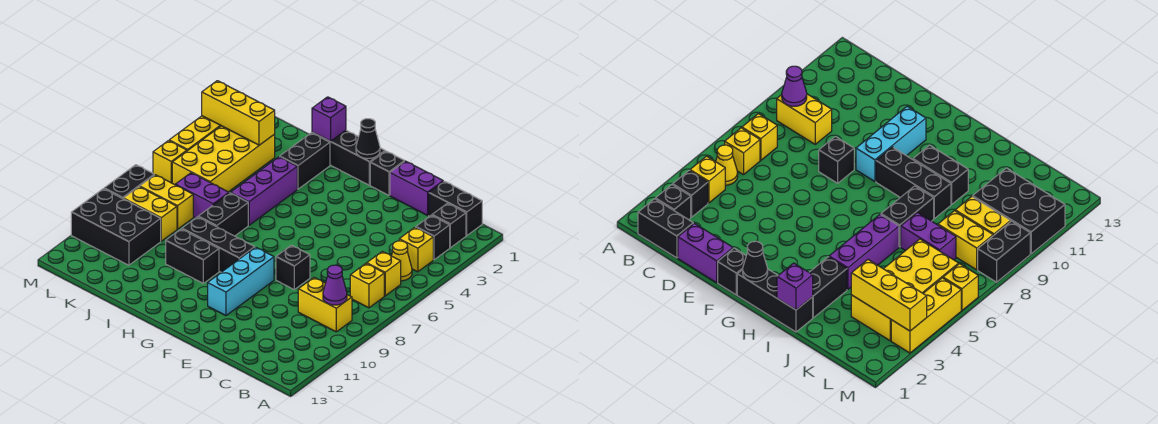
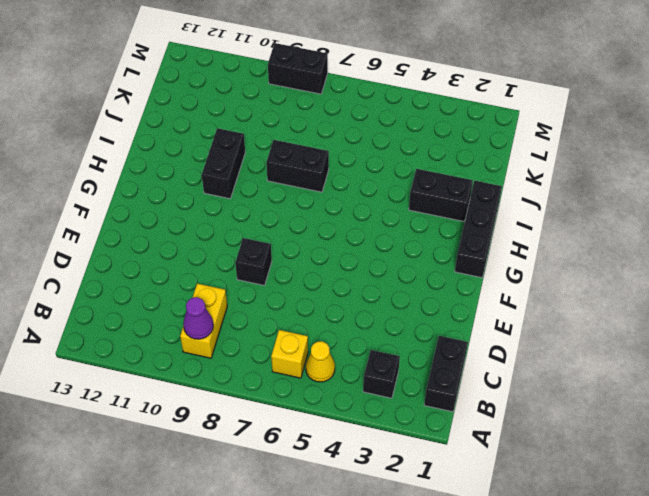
none -> black 1x1 brick [432,203,466,248]
none -> yellow 1x1 brick [399,227,433,272]
none -> yellow 1x1 brick [350,263,384,308]
none -> purple 1x2 brick [390,161,443,215]

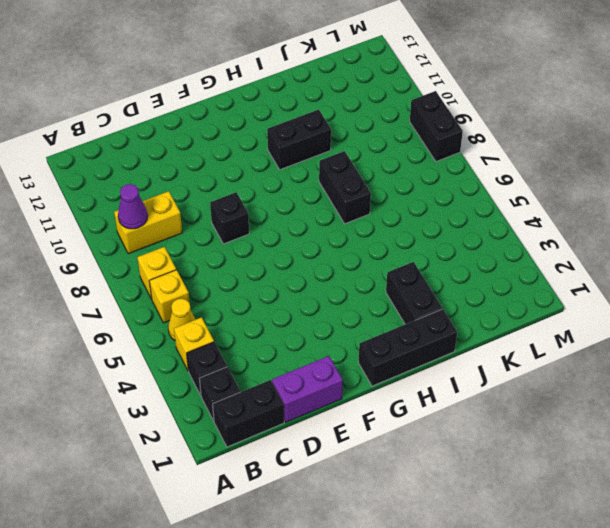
none -> black 1x1 brick [370,151,404,195]
none -> cyan 1x3 brick [208,247,274,316]
none -> black 1x3 brick [182,217,255,272]
none -> purple 1x3 brick [231,157,297,225]

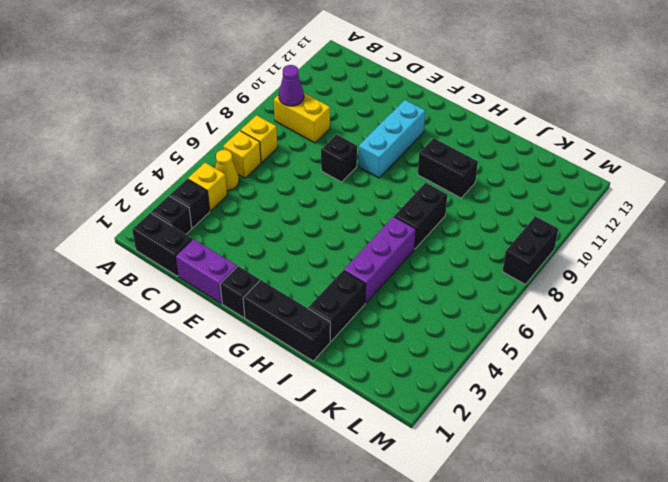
none -> black 1x3 brick [182,217,255,272]
none -> purple 1x2 brick [175,173,229,218]
none -> yellow 2x4 brick [172,126,275,192]
none -> yellow 1x2 brick [140,175,193,229]

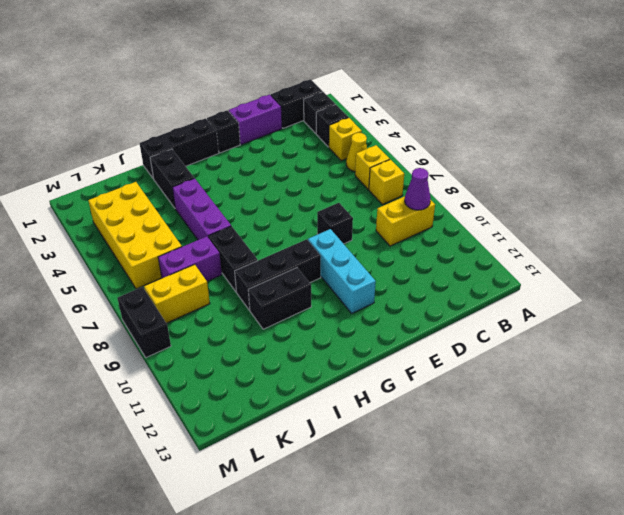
none -> yellow 1x2 brick [123,187,177,241]
none -> black 2x3 brick [71,189,161,265]
none -> yellow 1x3 brick [169,116,221,151]
none -> yellow 1x1 brick [153,141,187,183]

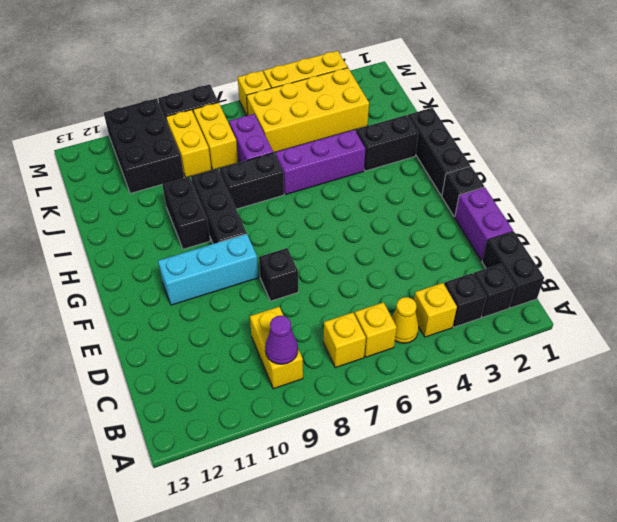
none -> black 1x1 cone [356,119,380,159]
none -> purple 1x1 brick [312,97,346,141]
none -> yellow 1x3 brick [202,81,275,145]

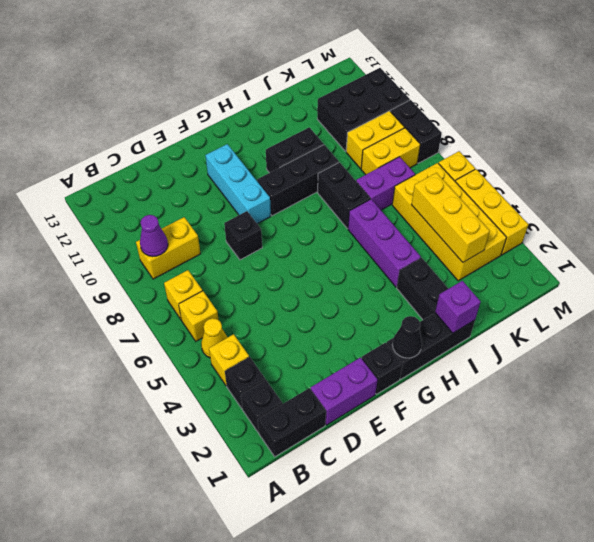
yellow 1x3 brick [411,173,490,262] -> yellow 1x3 brick turned to [202,81,275,145]

